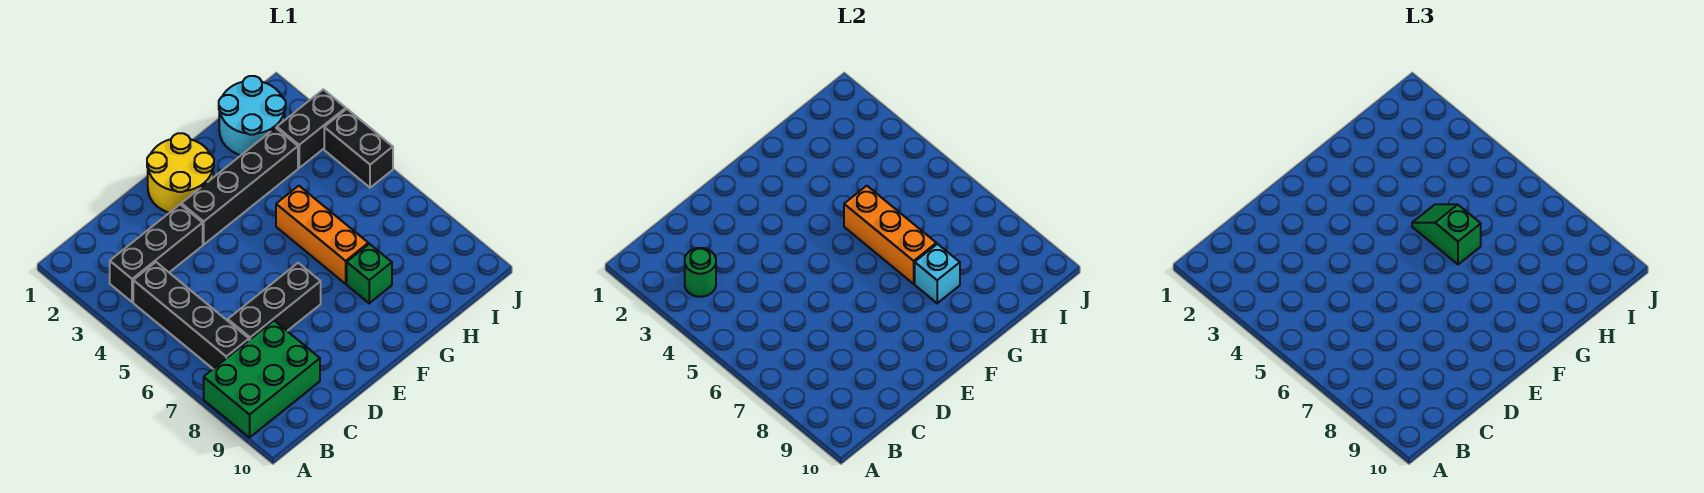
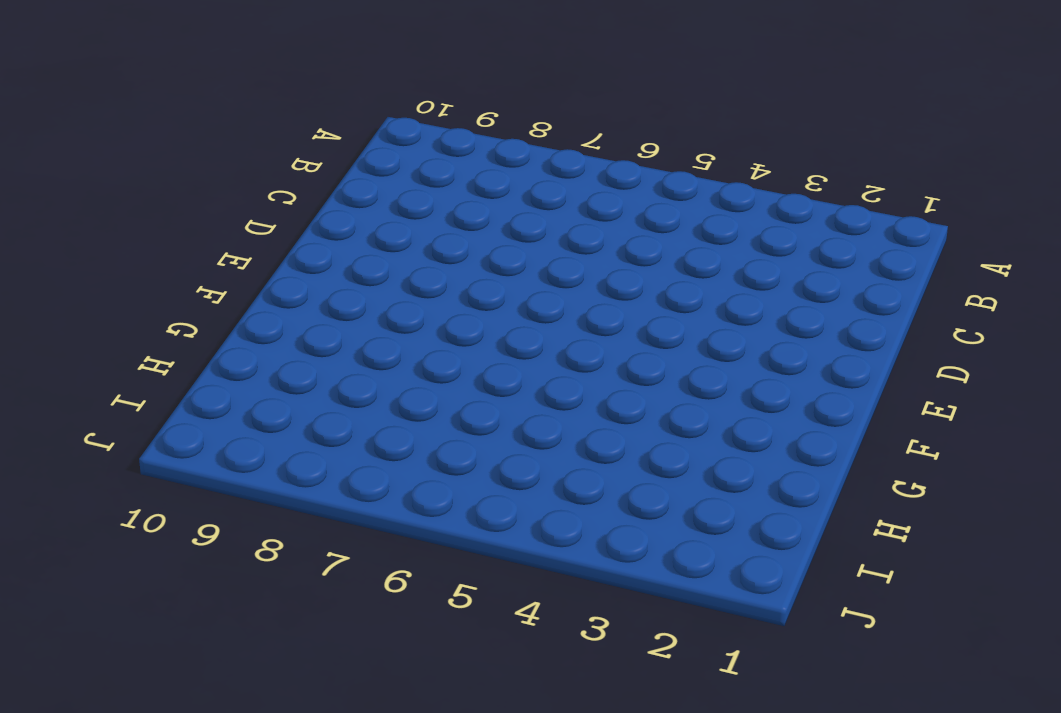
none -> green 2x3 brick [204,321,320,438]
none -> black 1x3 brick [110,204,203,302]
none -> black 1x4 brick [133,262,249,369]

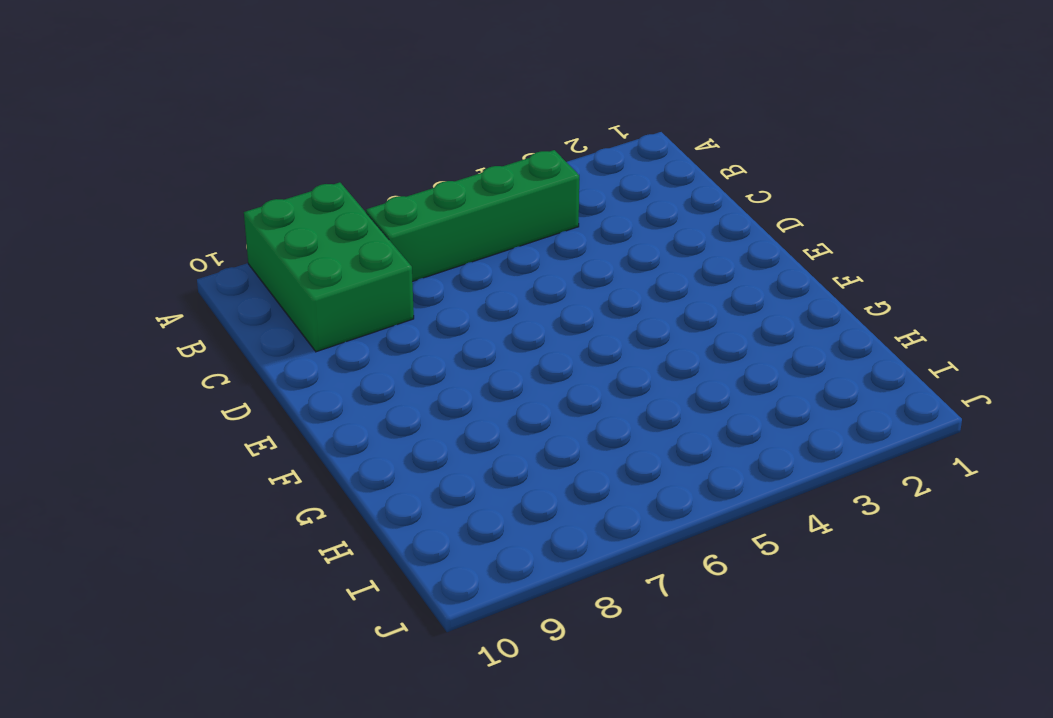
green 1x4 brick [366,150,579,282] -> black 1x4 brick [133,262,249,369]
none -> black 1x3 brick [110,204,203,302]
none -> black 1x3 brick [228,263,321,340]
none -> yellow 2x2 round brick [147,133,214,213]

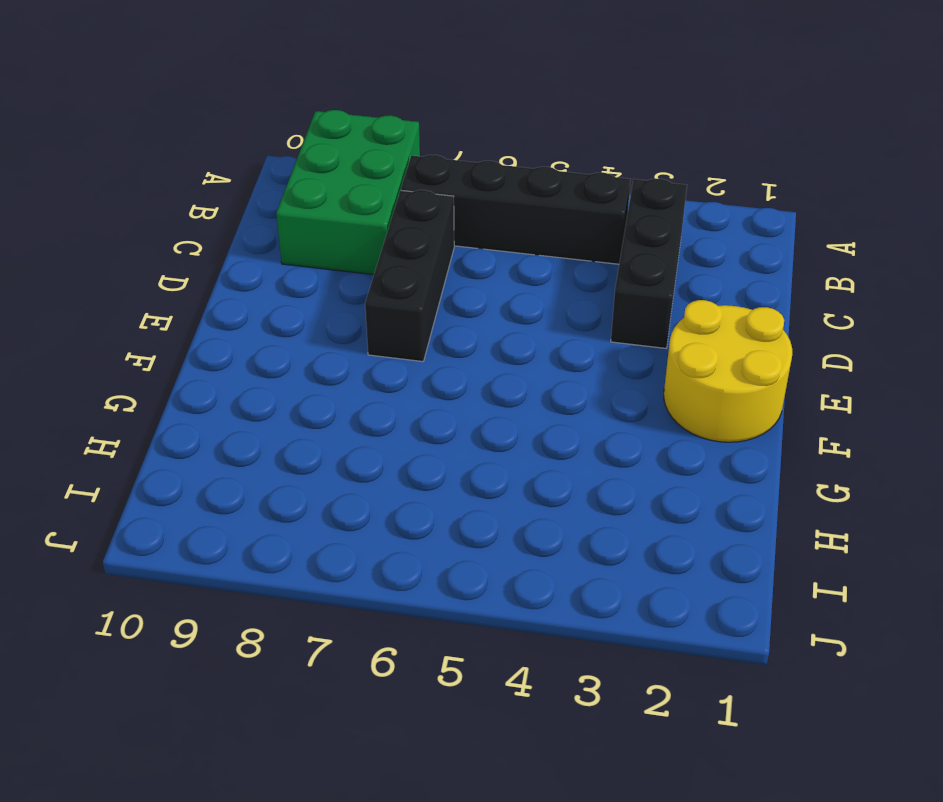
none -> black 1x4 brick [181,128,298,244]
none -> orange 1x3 brick [276,186,368,284]
none -> green 1x1 brick [347,244,392,303]

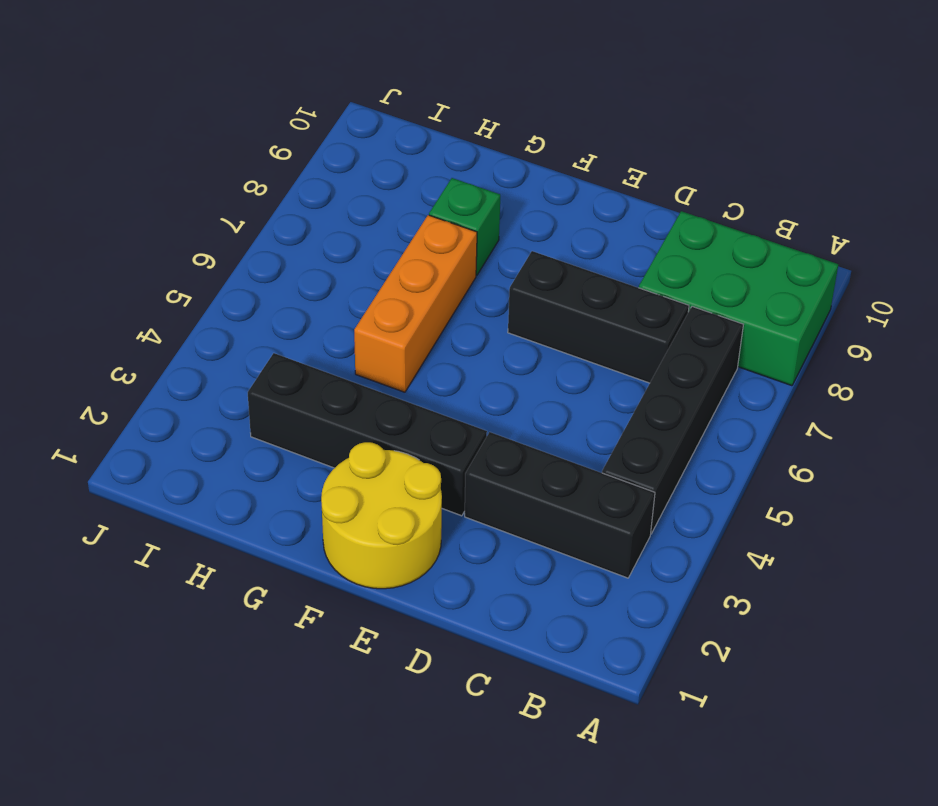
none -> cyan 2x2 round brick [219,76,286,155]
none -> black 1x2 brick [277,89,346,168]
none -> black 1x2 brick [324,109,393,188]

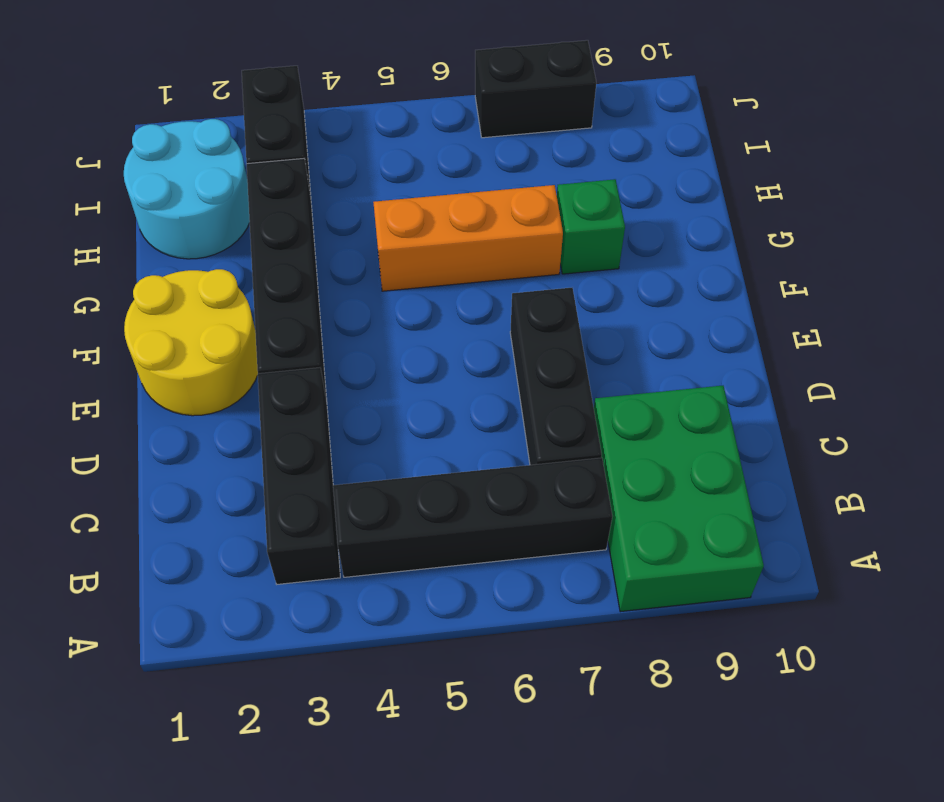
black 1x2 brick [475,40,596,138] -> black 1x2 brick moved to [324,109,393,188]
none -> green 1x1 round brick [685,248,716,297]
none -> orange 1x3 brick [844,186,936,284]
none -> cyan 1x1 brick [915,244,960,303]

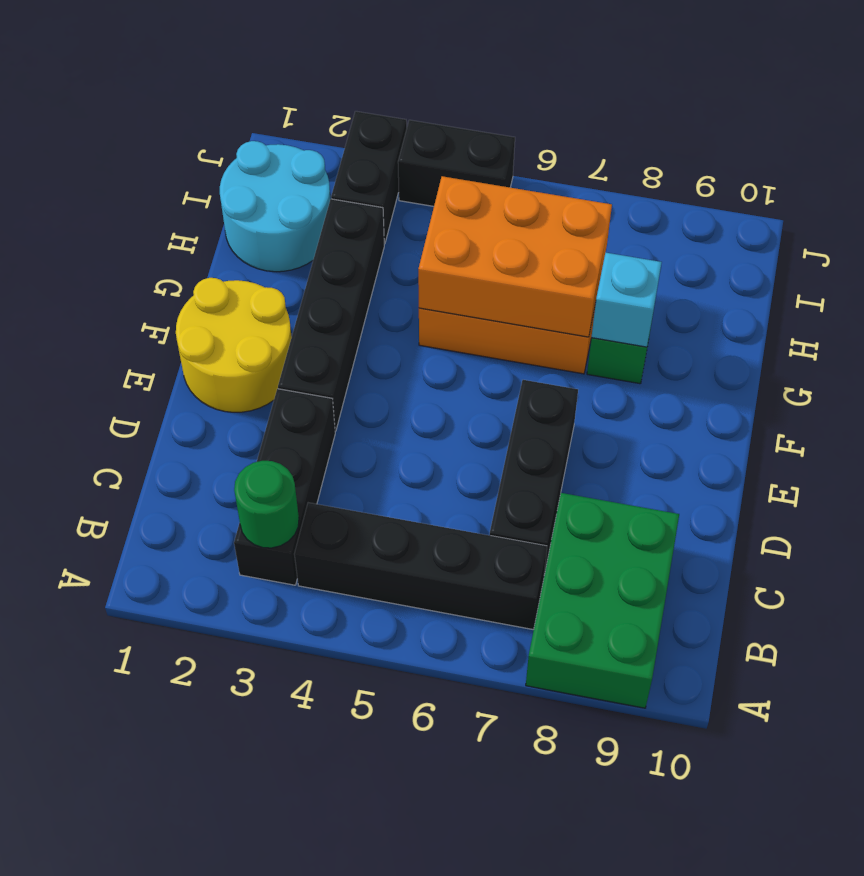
orange 2x3 brick [418,176,612,337] -> orange 1x3 brick [844,186,936,284]
none -> green 1x2 slope [1412,204,1481,264]

